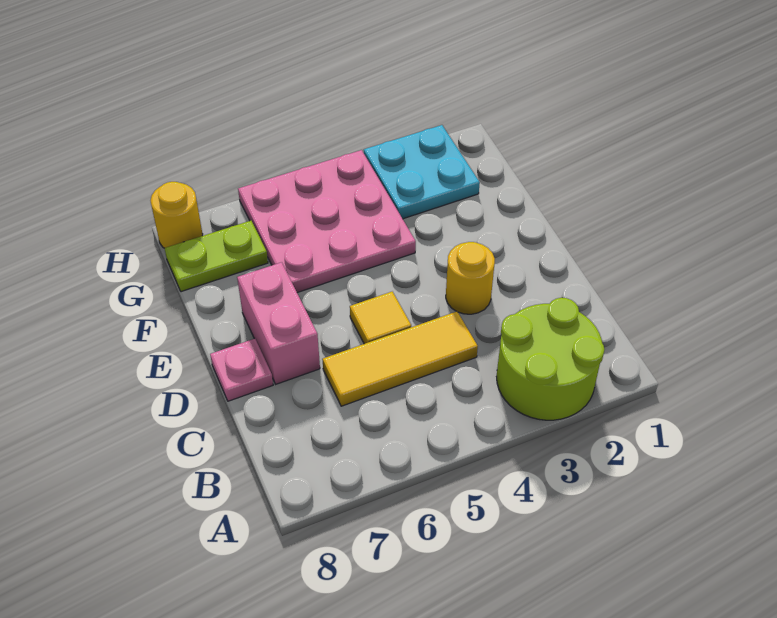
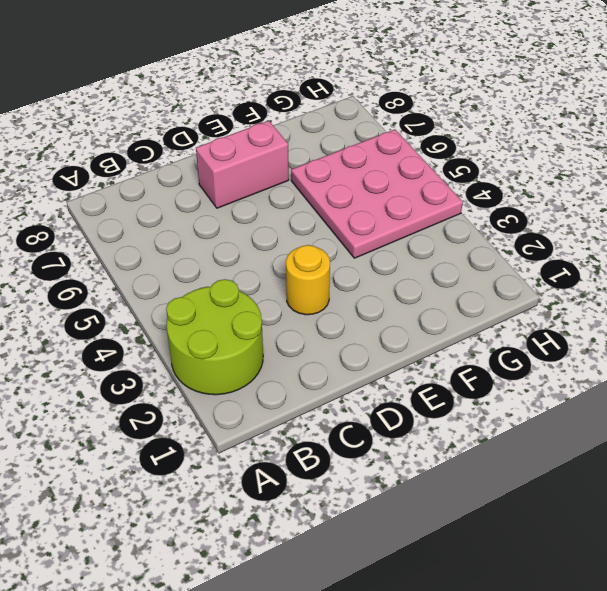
none -> yellow 1x3 tile [322,311,478,406]
none -> yellow 1x1 tile [350,292,411,344]

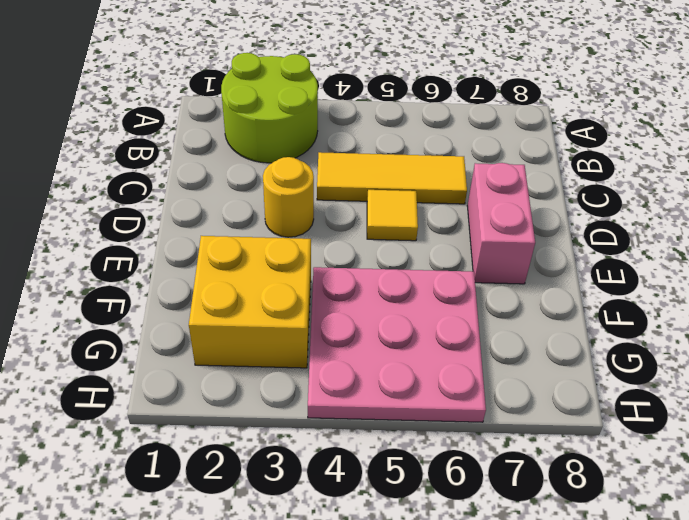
yellow 2x2 brick [189,236,311,368] -> cyan 2x2 plate [364,125,480,219]
none -> pink 1x1 plate [210,339,273,401]
none -> lime 1x2 plate [164,221,268,292]

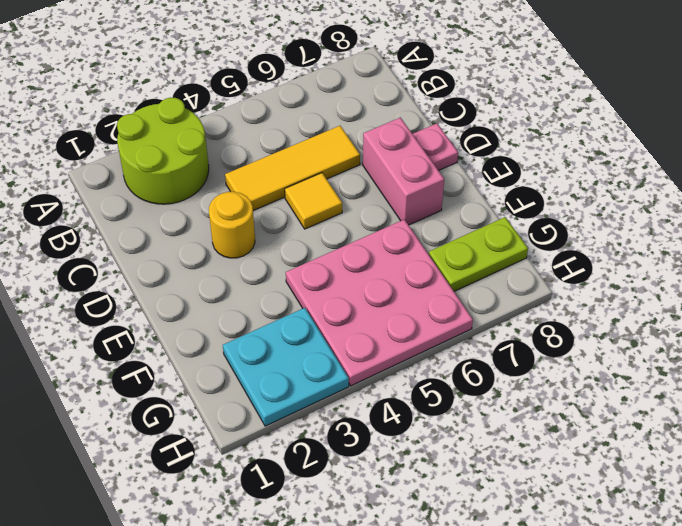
none -> yellow 1x1 round brick [150,182,203,248]

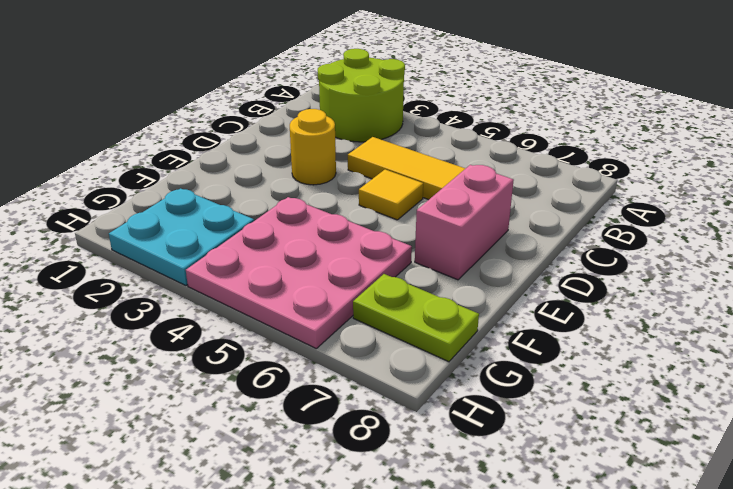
none -> pink 1x1 plate [210,339,273,401]
none -> yellow 1x1 round brick [150,182,203,248]

